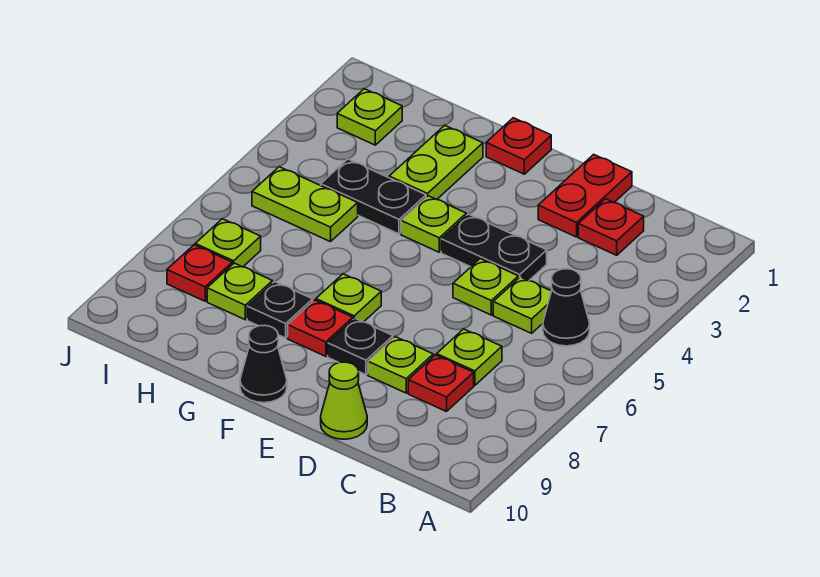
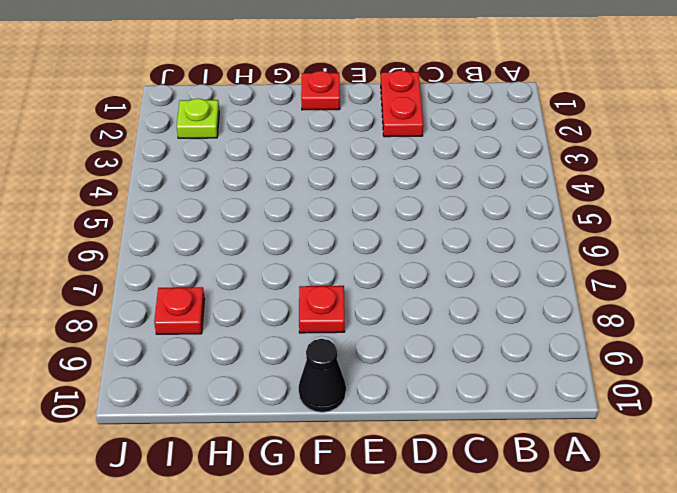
none -> black 1x1 cone [543,269,590,346]
none -> red 1x1 plate [578,199,644,255]
none -> lime 1x1 plate [493,277,551,333]

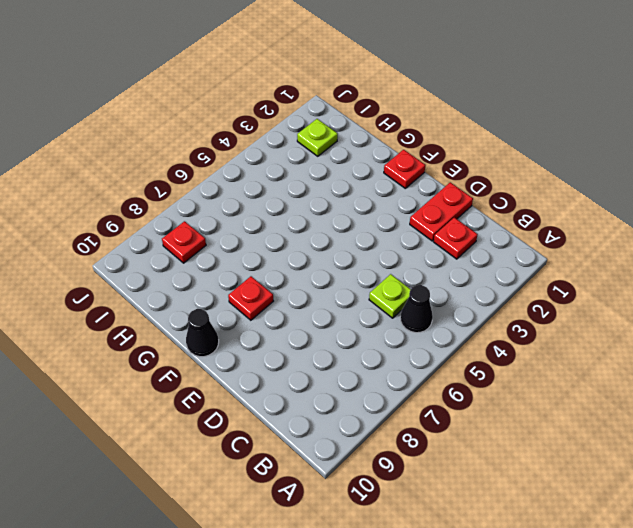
none -> lime 1x1 plate [437,329,502,385]
none -> red 1x1 plate [408,355,474,412]
none -> black 1x2 plate [441,214,547,281]

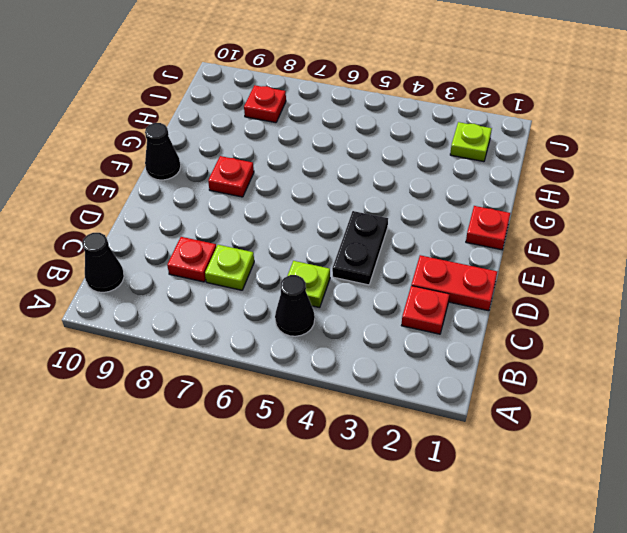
black 1x1 cone [82,233,124,293] -> none
none -> lime 1x1 plate [453,259,518,315]
none -> lime 1x1 plate [368,337,433,393]
none -> lime 1x1 cone [321,362,367,439]

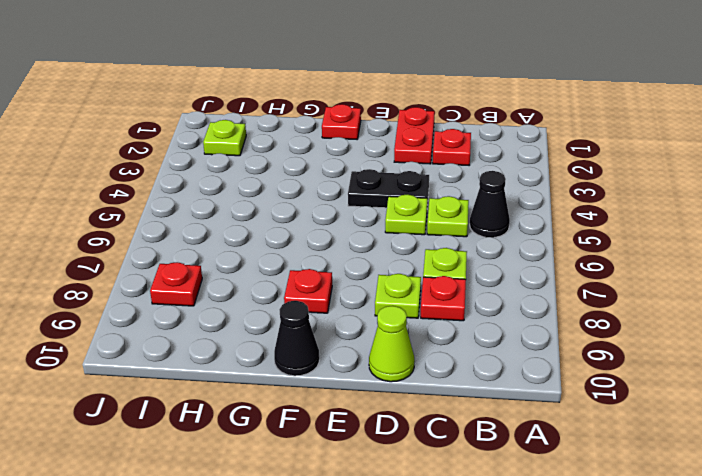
none -> black 1x1 plate [328,318,393,375]
none -> lime 1x1 plate [401,196,466,252]
none -> lime 1x1 plate [316,274,381,322]

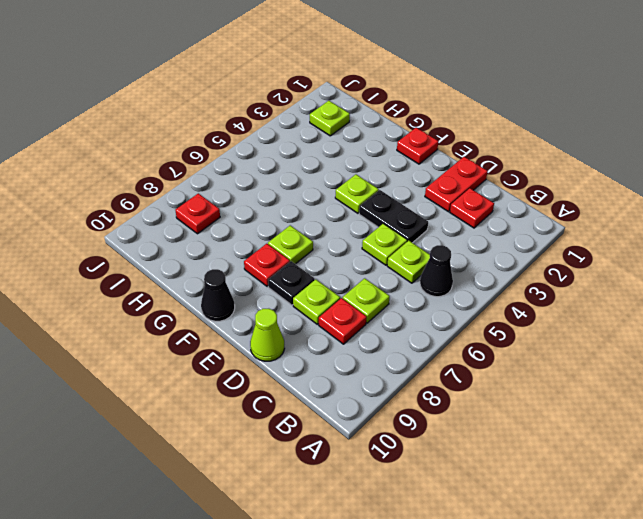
none -> lime 1x2 plate [389,125,483,200]
none -> black 1x2 plate [321,159,426,234]
none -> black 1x1 plate [247,281,313,338]

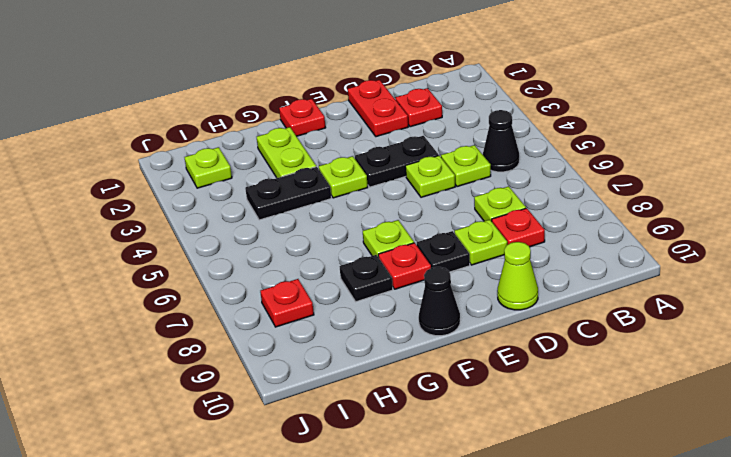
none -> lime 1x2 plate [252,167,358,242]
none -> lime 1x1 plate [207,263,272,320]
none -> lime 1x1 plate [195,219,261,267]

